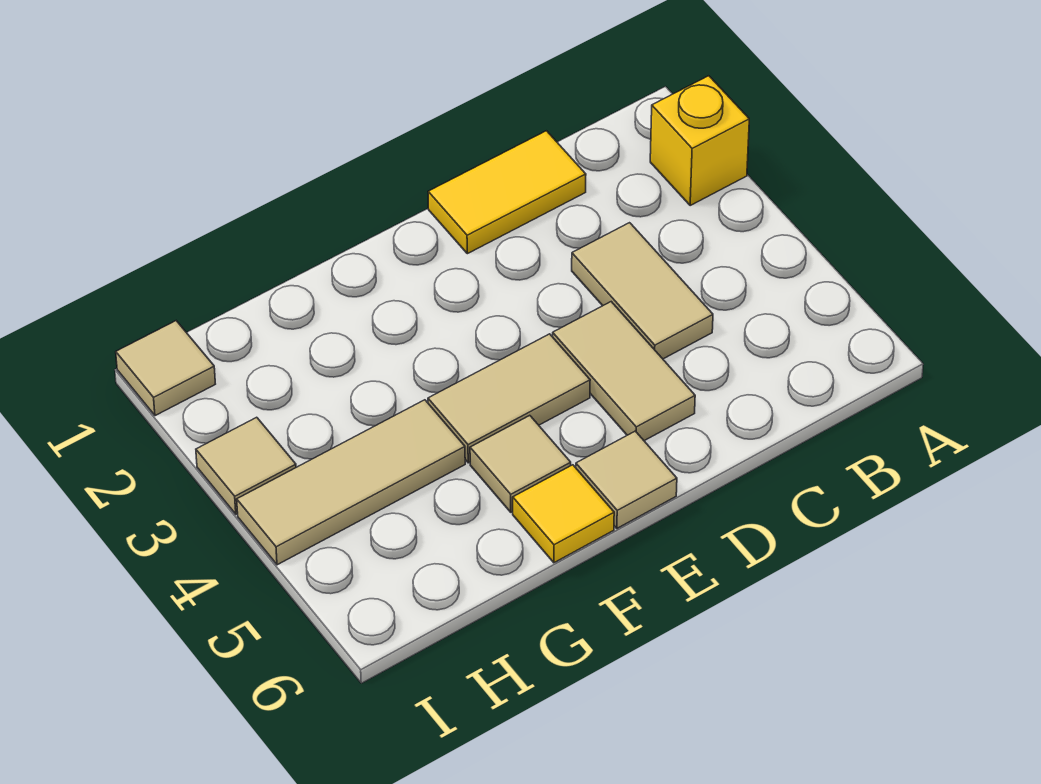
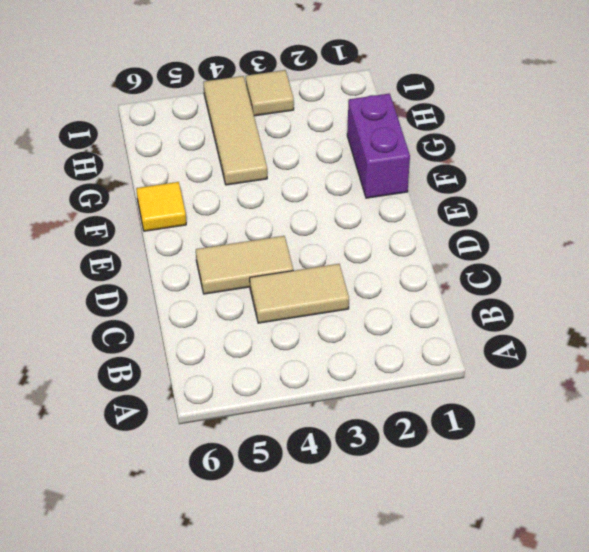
purple 1x2 brick [347,94,410,198] -> none
none -> yellow 1x1 brick [650,76,749,205]
none -> yellow 1x2 tile [428,131,586,254]

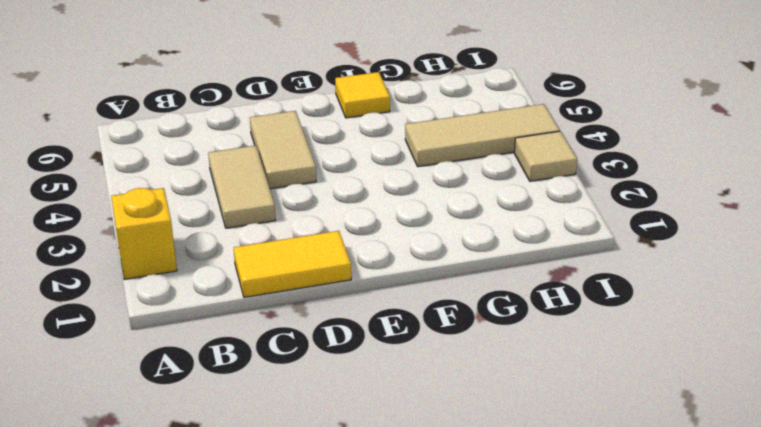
none -> tan 1x2 tile [428,334,590,463]
none -> tan 1x1 tile [576,431,677,528]

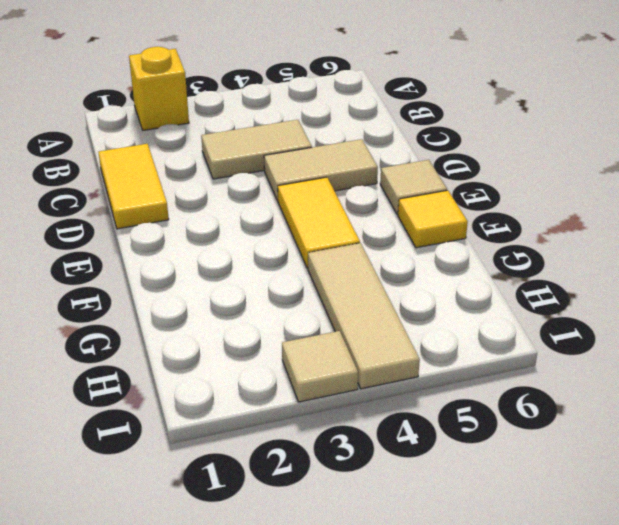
yellow 1x2 tile [278,177,360,268] -> tan 1x2 tile [428,334,590,463]
none -> tan 1x1 tile [470,416,571,512]
none -> tan 1x1 tile [116,321,215,416]

